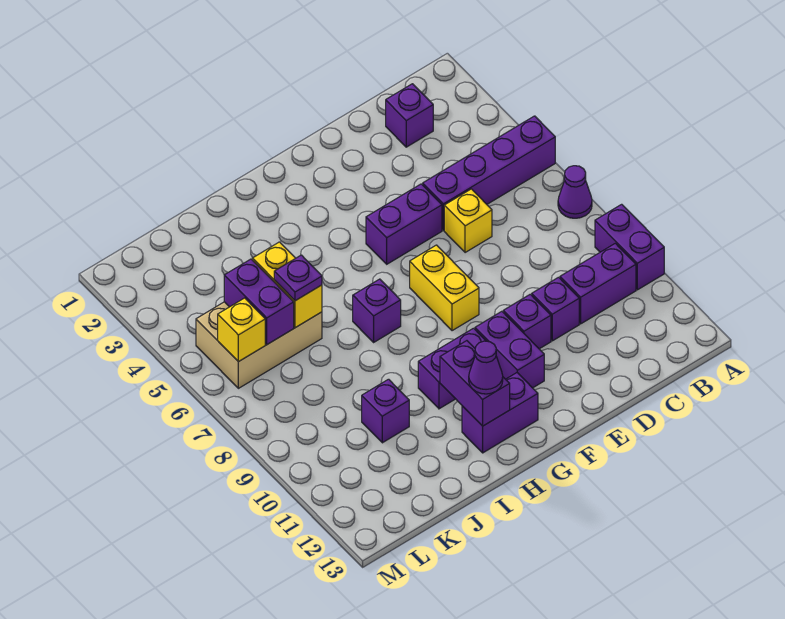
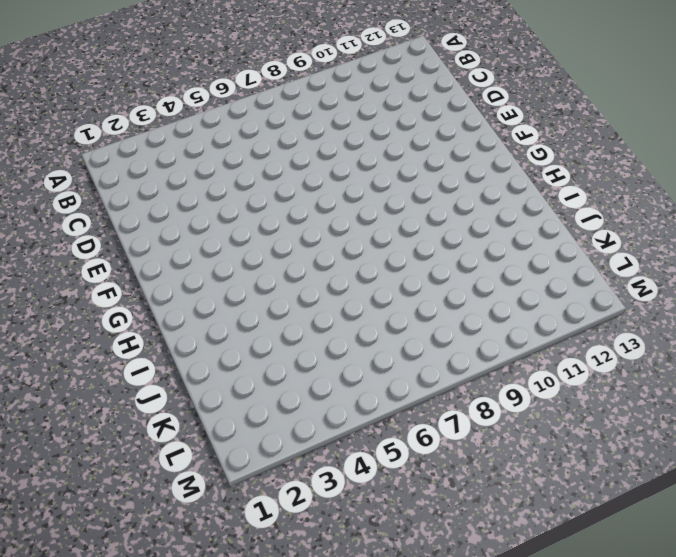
none -> purple 1x4 brick [423,116,555,230]
none -> purple 1x1 cone [558,166,592,218]
none -> purple 1x2 brick [595,204,664,290]

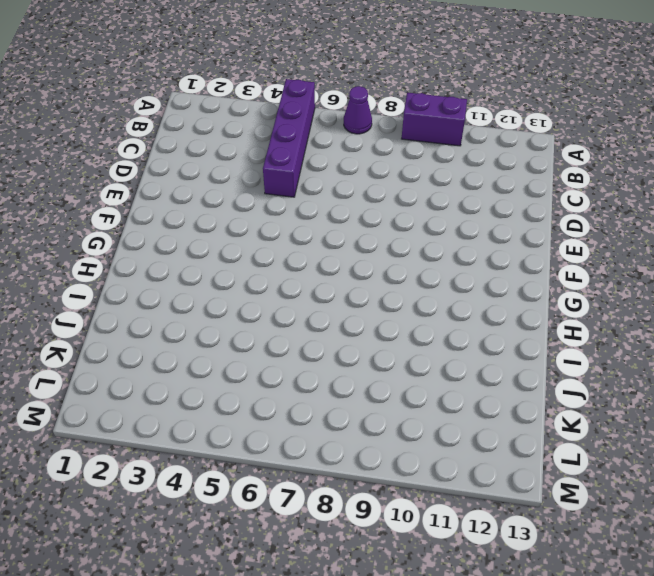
none -> purple 1x2 brick [560,243,636,324]
none -> purple 1x1 brick [386,84,433,147]
none -> yellow 1x1 brick [444,189,492,253]

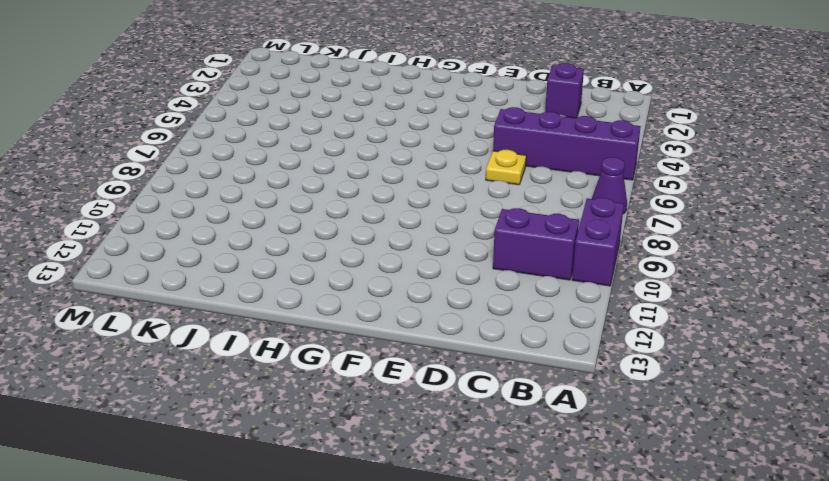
yellow 1x1 plate [486,150,526,185] -> yellow 1x1 brick [444,189,492,253]
none -> purple 1x1 brick [532,277,579,341]
none -> purple 1x2 brick [366,184,442,264]
none -> purple 1x1 brick [503,294,551,349]

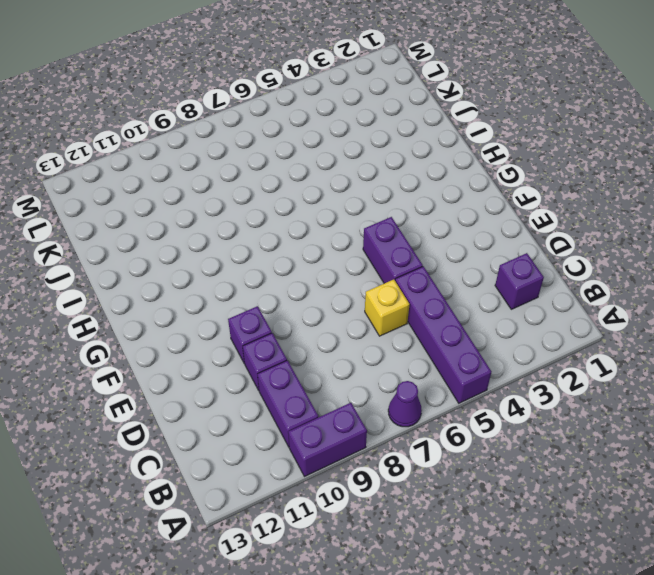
none -> yellow 1x2 brick [410,245,479,331]
none -> purple 1x2 brick [475,311,544,388]
none -> purple 1x2 brick [418,328,486,409]

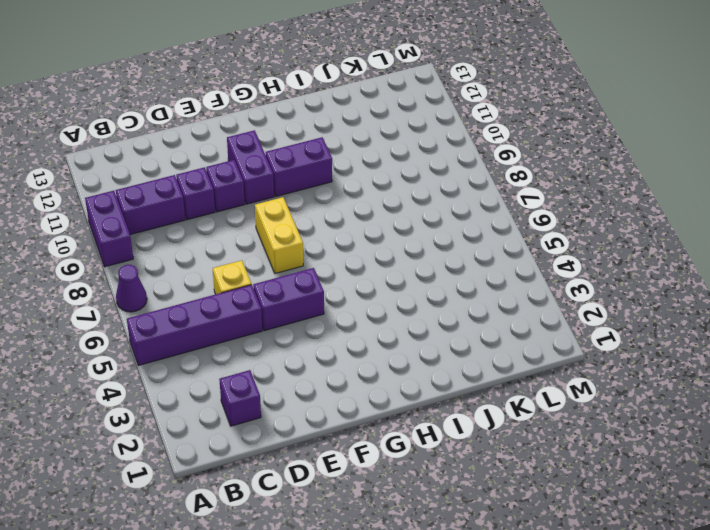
none -> purple 1x2 brick [462,373,538,453]
none -> purple 1x1 brick [353,279,401,342]
none -> tan 2x3 brick [196,302,322,388]

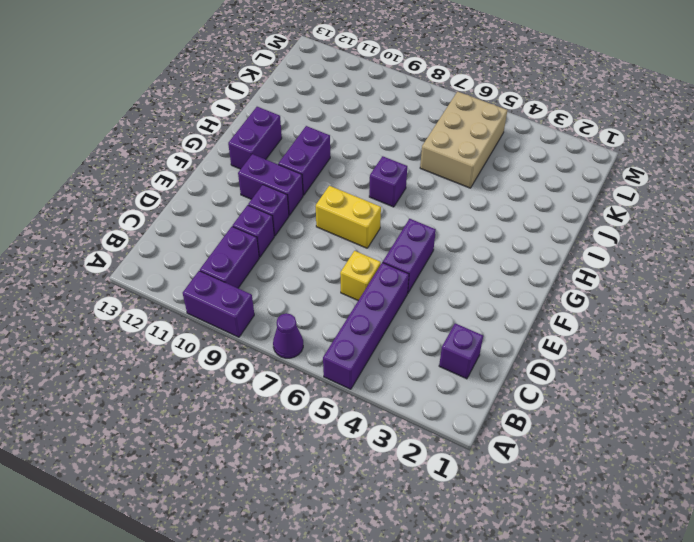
none -> purple 1x1 brick [362,379,409,443]
none -> purple 1x2 brick [440,341,510,426]
none -> yellow 1x2 brick [253,242,322,328]

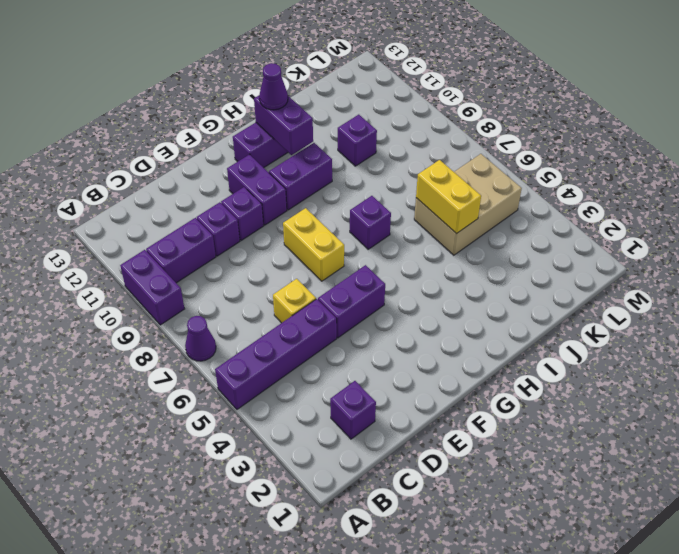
none -> purple 1x2 brick [224,259,294,344]
none -> yellow 1x1 brick [218,298,265,362]
none -> purple 1x1 plate [274,255,322,301]

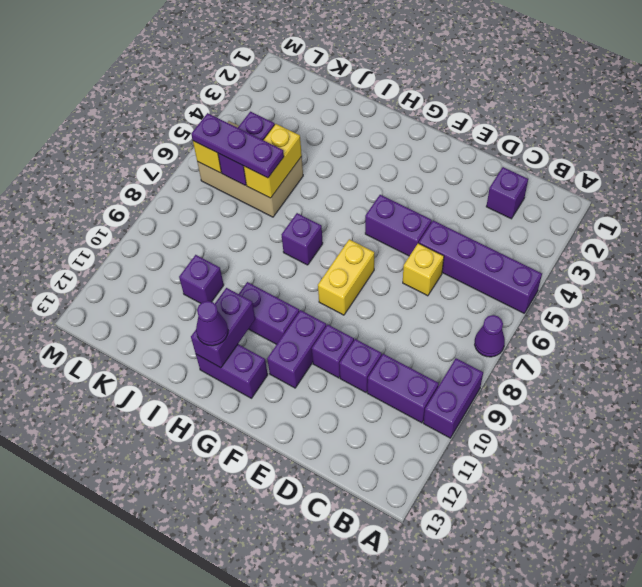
purple 1x3 plate [191,113,284,178] -> purple 1x1 plate [274,255,322,301]

